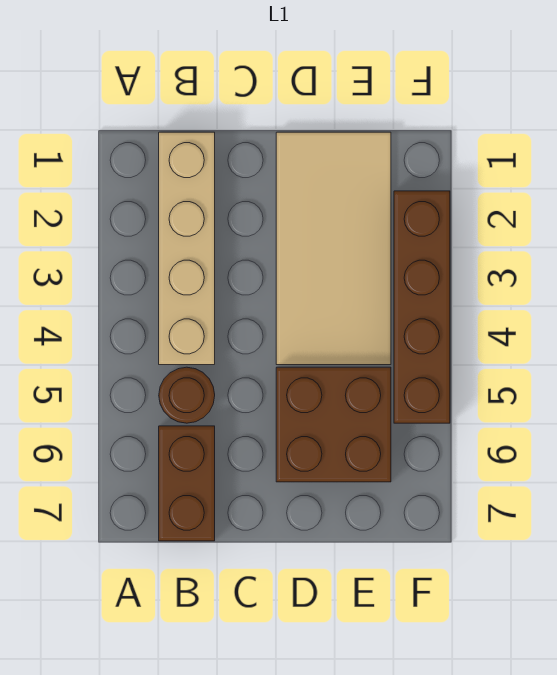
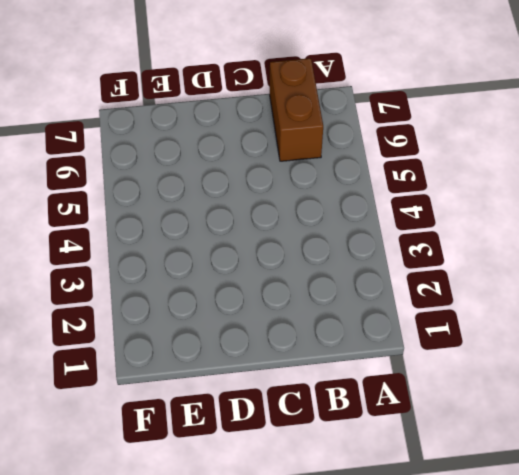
none -> tan 1x4 brick [159,132,215,365]
none -> brown 1x1 round brick [159,367,215,423]

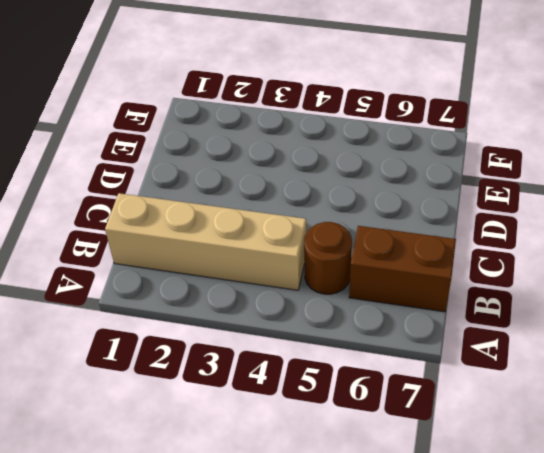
none -> tan 2x4 tile [276,132,391,365]
none -> brown 2x2 brick [276,367,391,482]

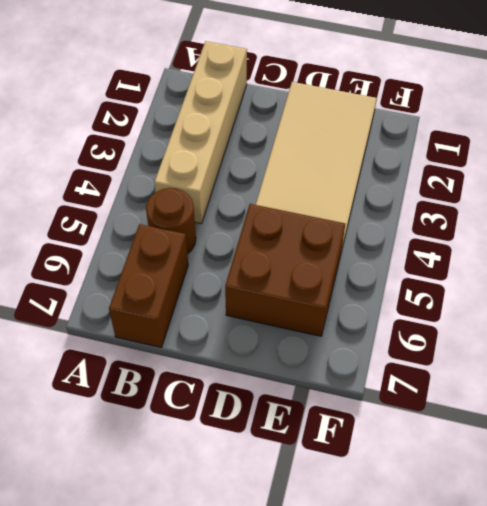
none -> brown 1x4 brick [394,191,450,423]

